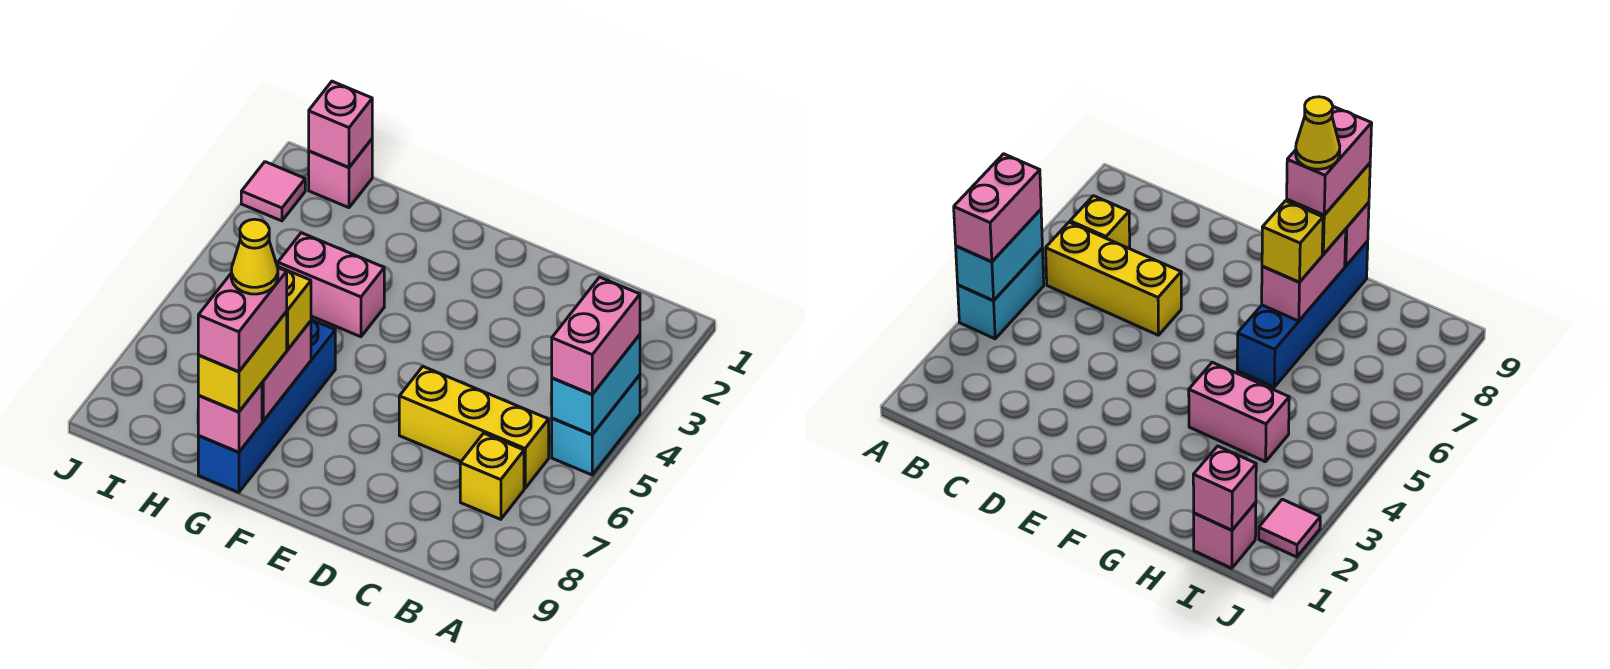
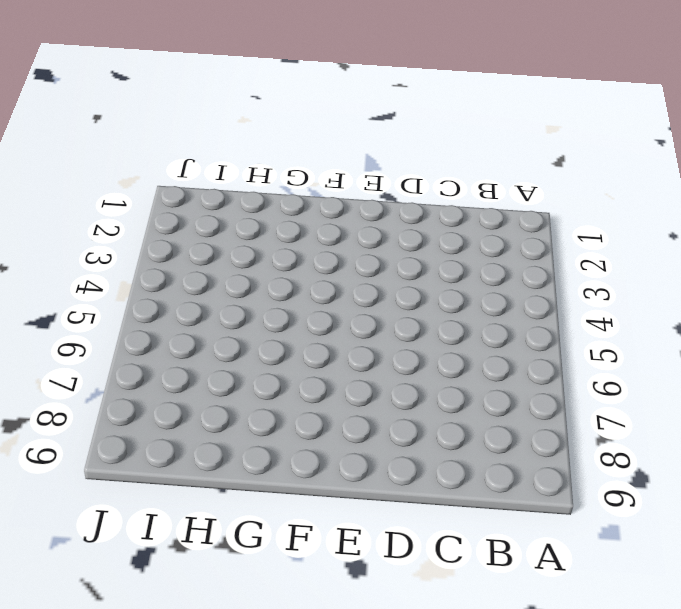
none -> cyan 1x2 brick [552,375,640,475]
none -> yellow 1x3 brick [399,366,549,488]
none -> yellow 1x1 brick [460,433,524,519]

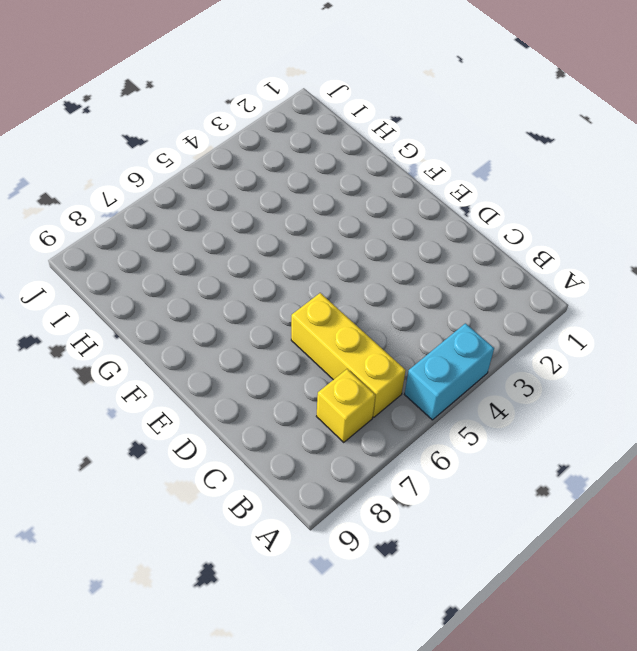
none -> pink 1x2 brick [278,233,384,337]
none -> blue 1x4 brick [198,320,335,492]
none -> pink 1x1 brick [309,139,372,208]

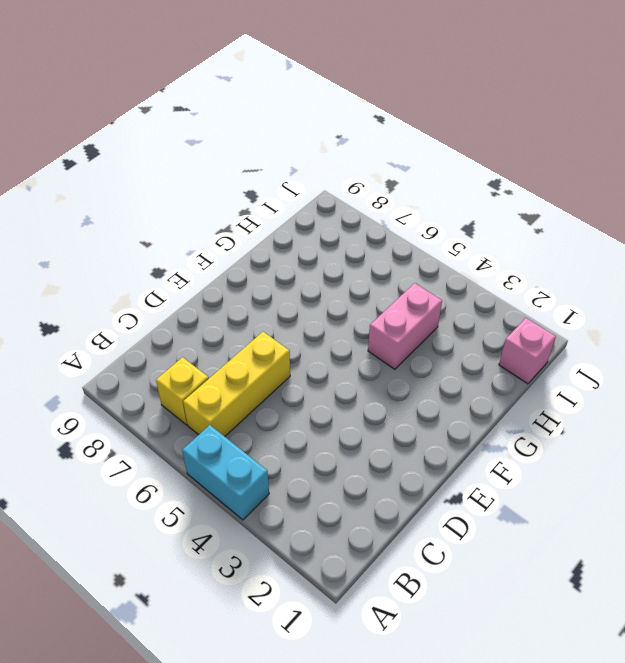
none -> blue 1x4 brick [198,320,335,492]
none -> pink 1x1 tile [241,162,305,221]
none -> cyan 1x2 brick [552,335,640,435]

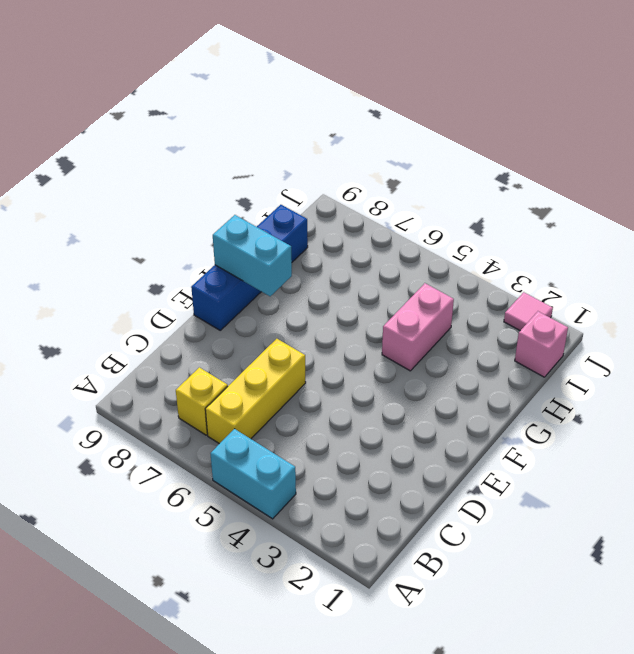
blue 1x4 brick [191,205,308,330] -> blue 1x4 brick turned to [198,320,335,492]
cyan 1x2 brick [213,215,292,296] -> cyan 1x2 brick moved to [552,335,640,435]
none -> pink 1x2 brick [262,321,311,421]
none -> pink 1x1 brick [198,383,262,452]
none -> pink 1x1 brick [309,81,372,167]

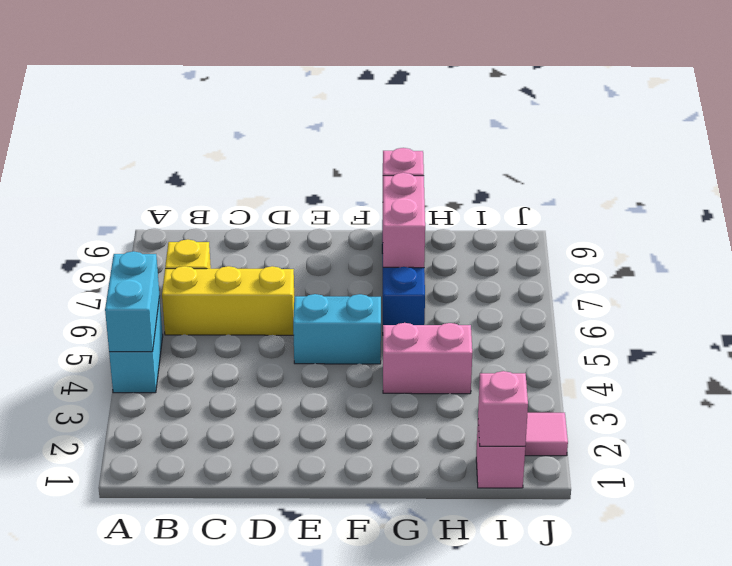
cyan 1x2 brick [293,294,381,364] -> none
none -> pink 1x2 brick [552,277,640,394]
none -> yellow 1x1 brick [277,266,311,350]
none -> yellow 1x2 brick [198,312,287,412]

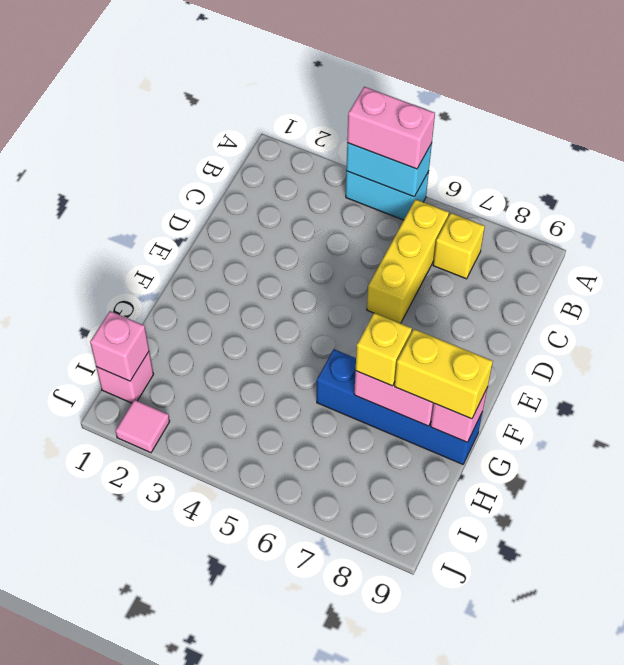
none -> pink 1x2 brick [278,233,384,337]
none -> pink 1x2 brick [198,268,287,372]
none -> yellow 1x1 cone [231,219,278,294]

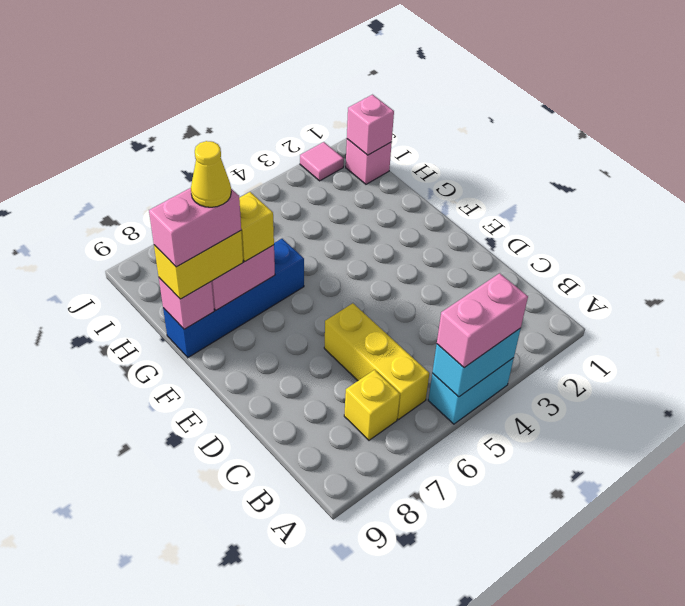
none -> pink 1x2 brick [278,233,384,337]

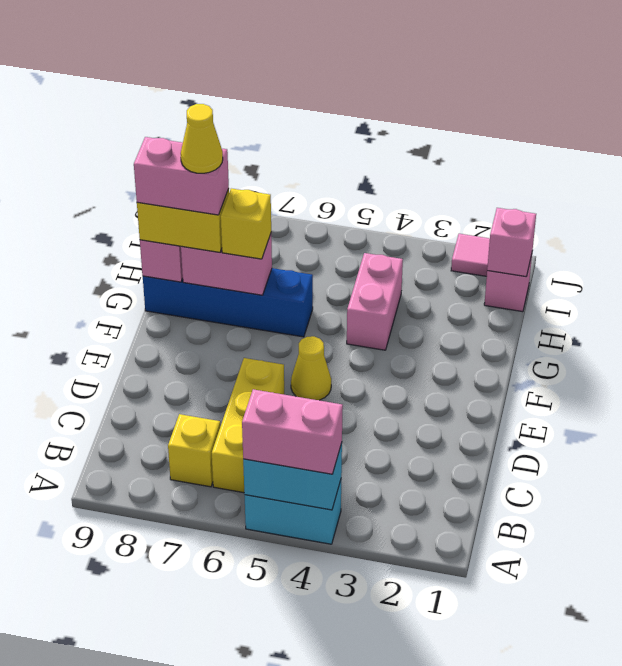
yellow 1x1 cone [291,336,331,400] -> none

